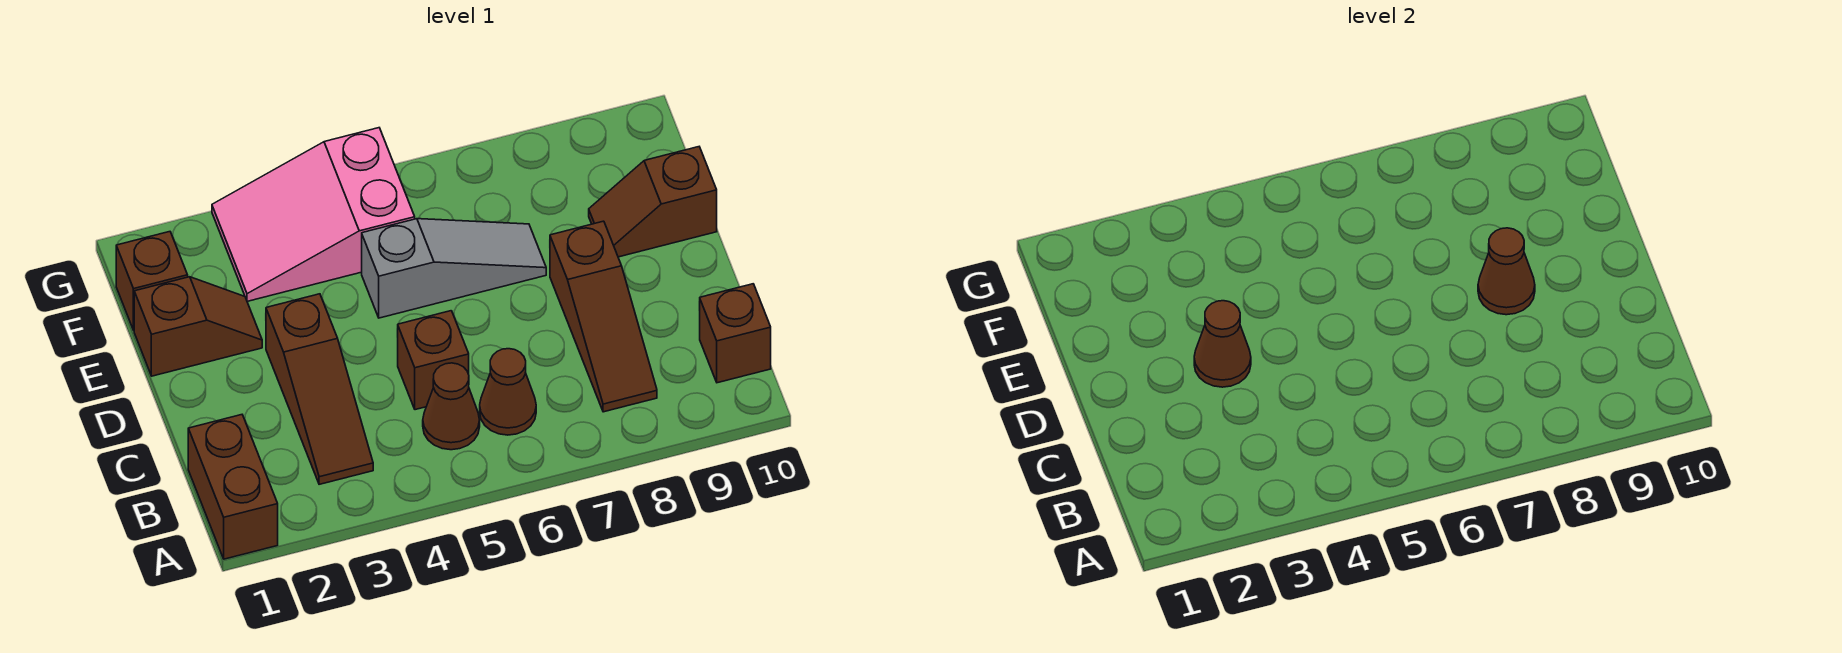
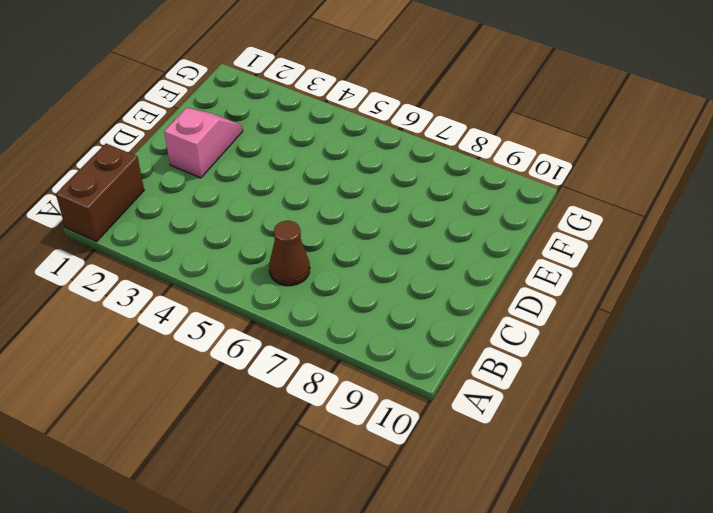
pink 1x2 slope [164,108,243,178] -> brown 1x2 slope [134,277,262,376]
none -> brown 1x3 slope [266,294,373,484]
none -> brown 1x1 cone [423,363,480,450]
none -> brown 1x3 slope [550,221,657,412]

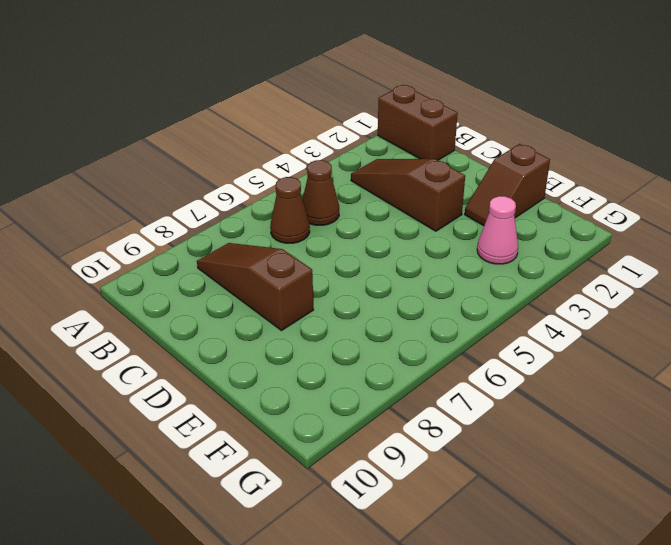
pink 1x1 cone [477,196,518,264] -> pink 2x3 slope [212,128,415,301]
none -> brown 1x1 brick [699,284,771,383]
none -> brown 1x1 brick [397,311,469,410]
none -> grey 1x3 slope [362,219,546,318]

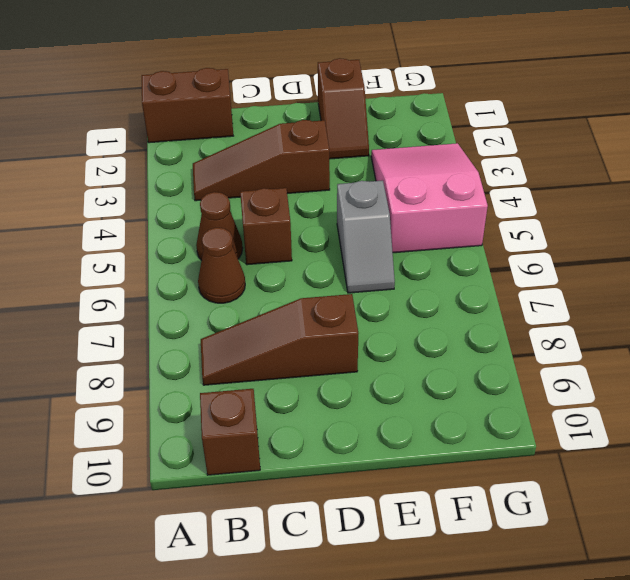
grey 1x2 slope [337,181,395,293] -> grey 1x3 slope [362,219,546,318]
none -> brown 1x2 slope [589,147,717,257]
none -> brown 1x1 brick [116,232,188,330]
none -> brown 1x1 cone [1194,301,1251,387]

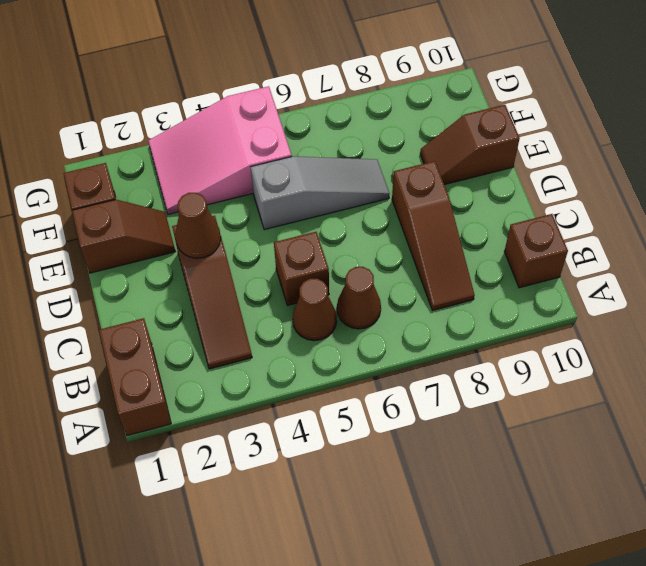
none -> brown 1x1 cone [1478,228,1535,315]

